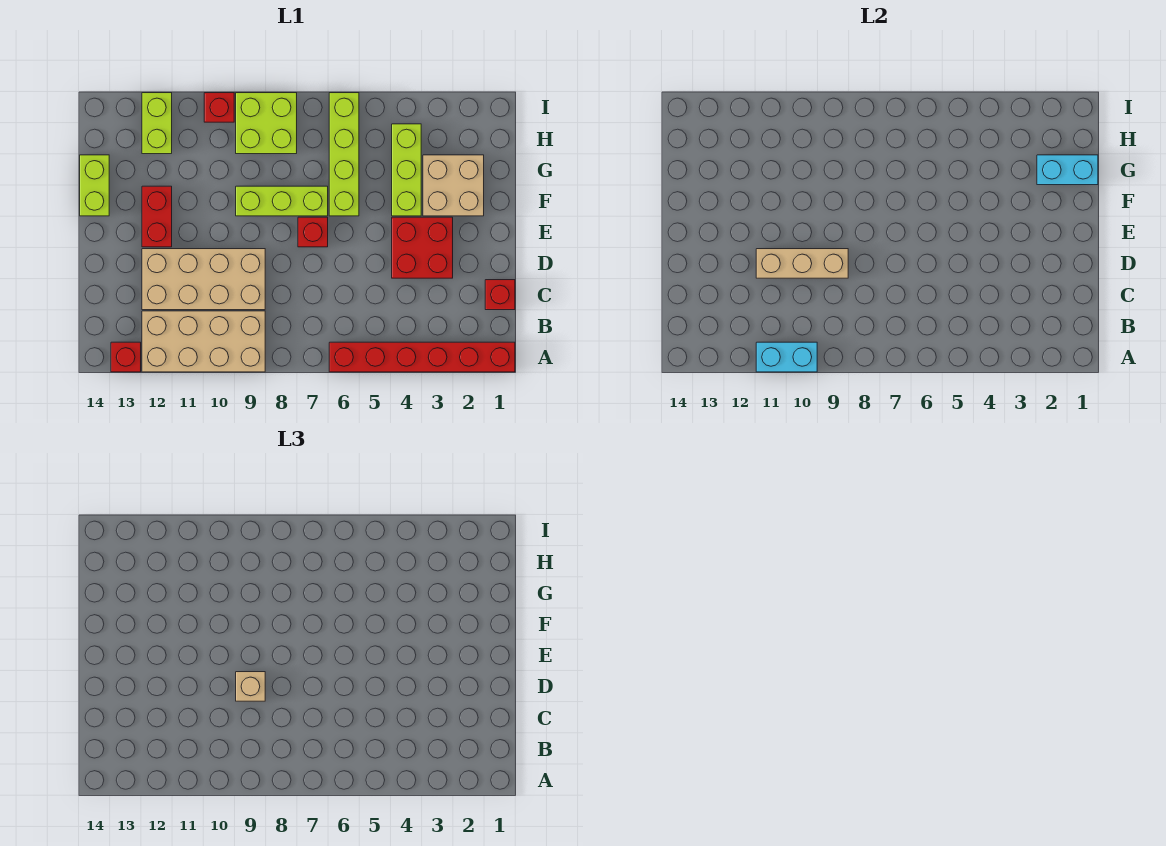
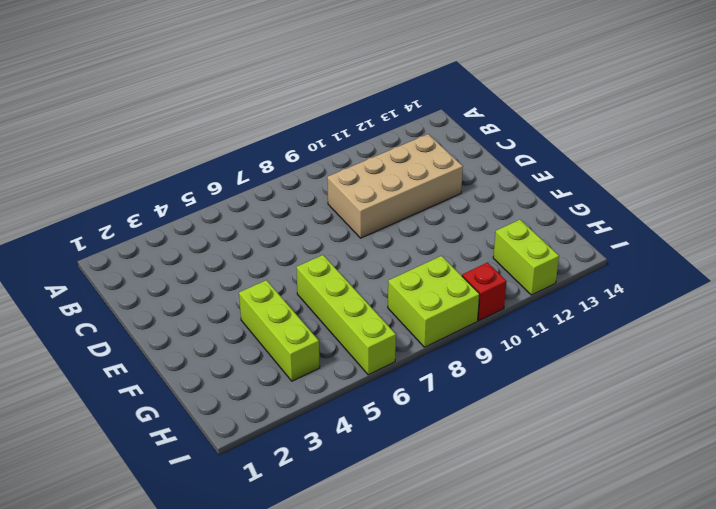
none -> red 1x6 brick [329,342,515,372]
none -> tan 2x4 brick [142,311,265,372]
none -> red 1x1 brick [111,342,141,372]

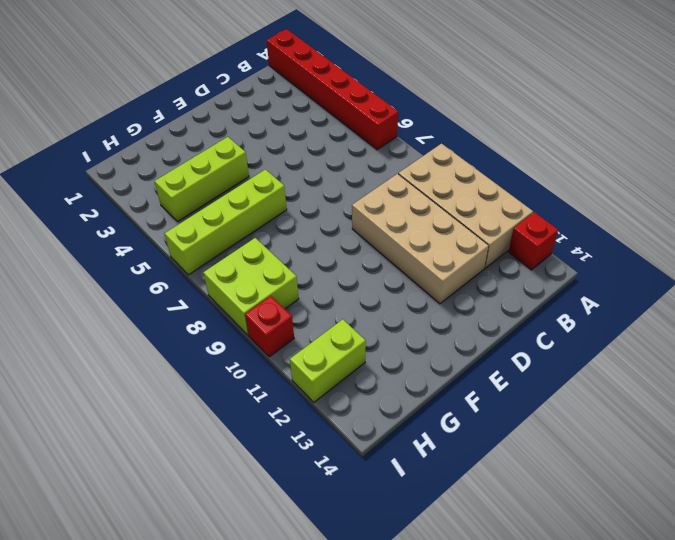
none -> red 1x1 brick [485,280,515,310]
none -> red 2x2 brick [392,217,453,278]
none -> red 1x1 brick [298,217,328,247]

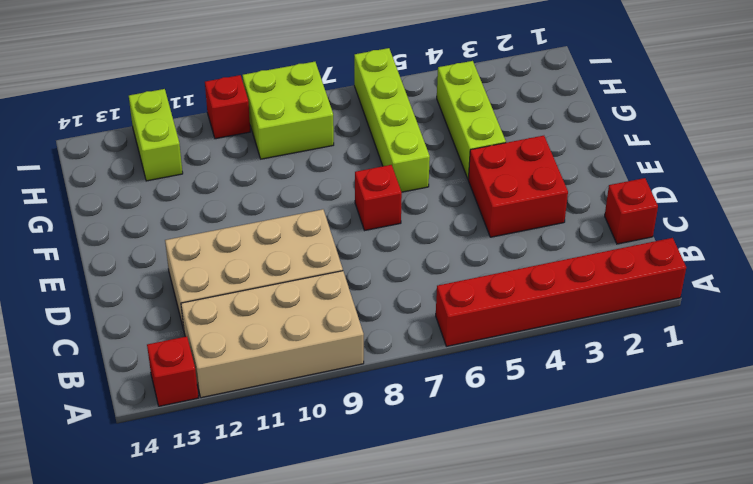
none -> red 1x2 brick [142,186,172,247]
none -> tan 2x2 brick [423,155,484,216]
none -> lime 1x3 brick [236,186,328,216]

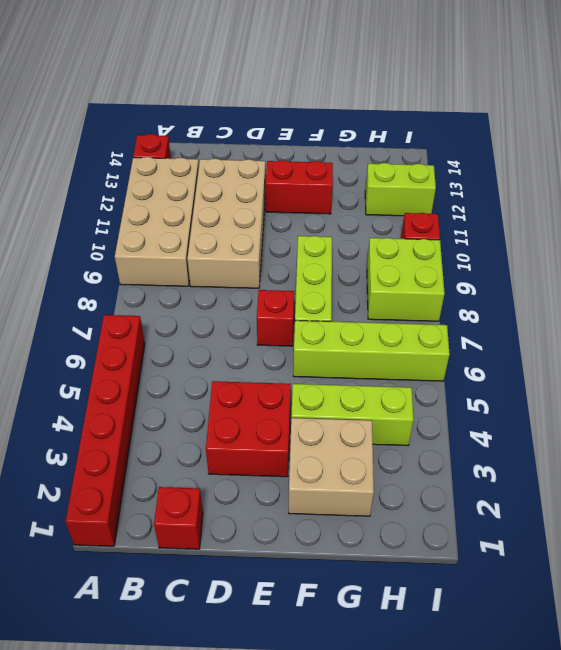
none -> lime 1x2 brick [80,155,109,216]
none -> cyan 1x2 brick [756,342,817,372]
none -> tan 1x3 brick [756,249,848,278]

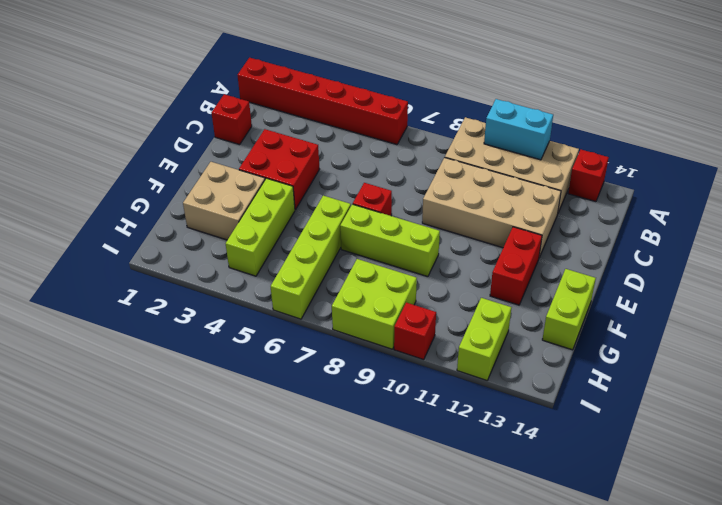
none -> tan 1x3 brick [756,249,848,278]
none -> cyan 1x2 brick [1037,155,1098,185]
none -> tan 1x1 brick [236,672,265,701]

